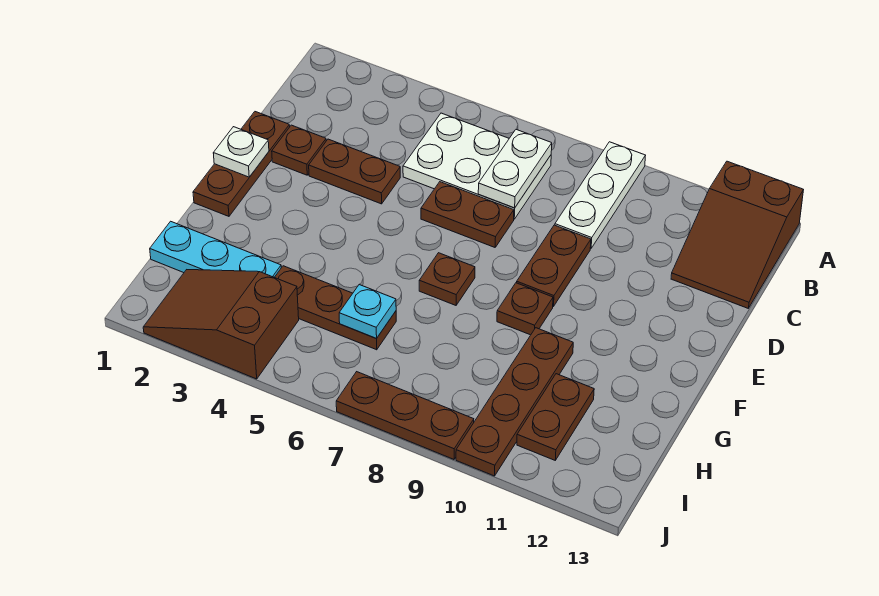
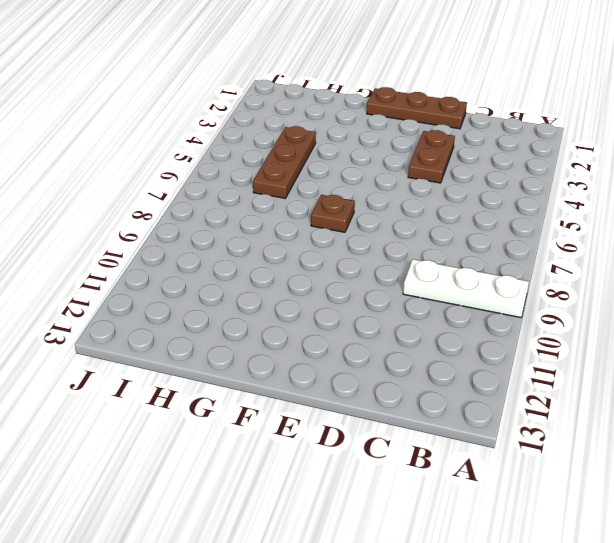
none -> brown 2x3 slope [671,161,803,308]
none -> white 2x3 plate [403,113,551,219]
none -> brown 1x1 plate [272,125,326,175]

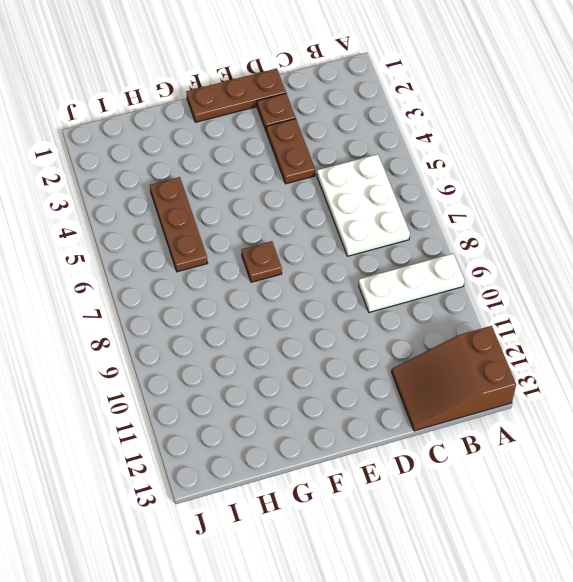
none -> brown 1x2 plate [421,182,514,247]
none -> brown 1x2 plate [517,225,591,307]
none -> brown 1x1 plate [497,283,553,335]

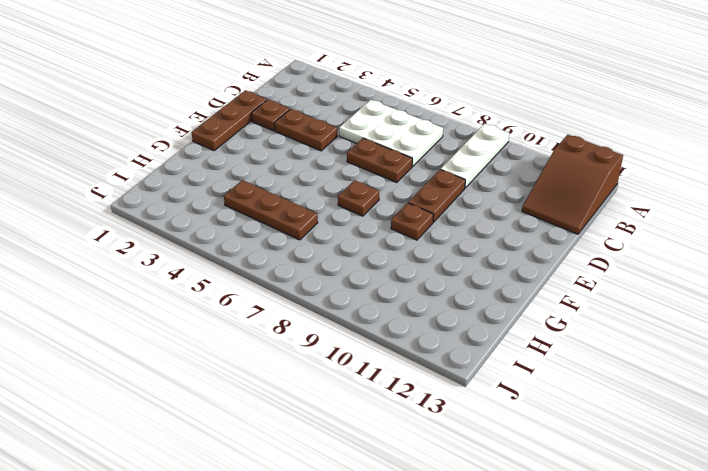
none -> brown 1x4 plate [456,328,573,476]
none -> cyan 1x3 plate [150,221,281,277]
none -> brown 1x2 plate [517,374,594,460]

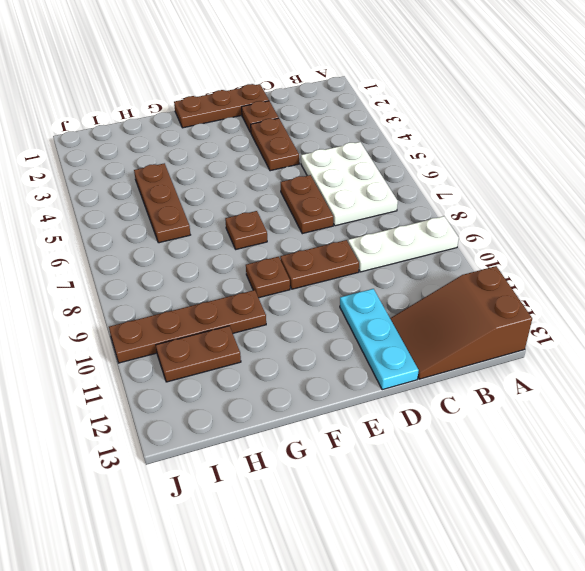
cyan 1x3 plate [340,289,419,390] -> cyan 1x3 plate moved to [150,221,281,277]
none -> brown 2x3 slope [143,270,299,379]
none -> brown 1x3 plate [336,372,474,459]
none -> white 1x2 plate [478,130,552,208]

